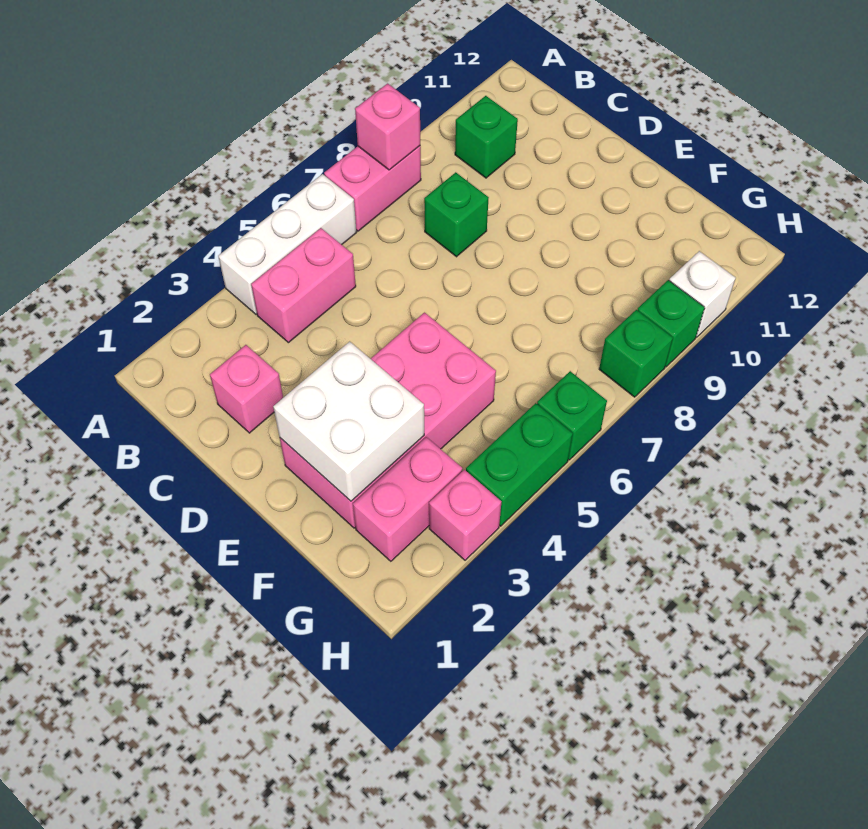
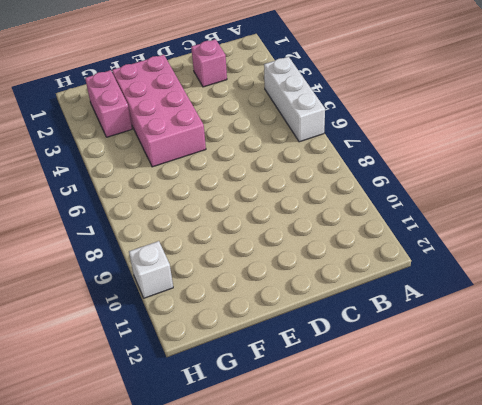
none -> pink 1x2 brick [324,146,421,231]
none -> pink 1x2 brick [251,228,356,343]
none -> green 1x1 brick [455,96,518,178]

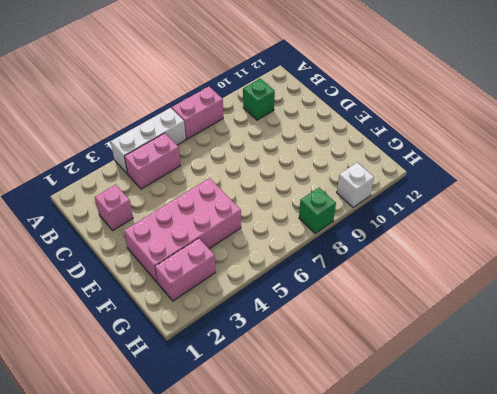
none -> green 1x1 brick [424,172,489,257]
none -> pink 1x1 brick [429,470,501,560]
none -> green 1x2 brick [466,403,573,526]

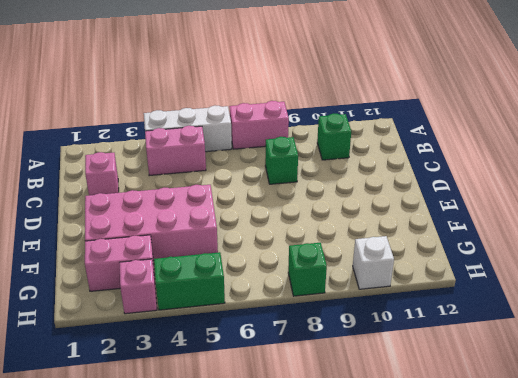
none -> green 1x1 brick [537,371,607,460]
none -> green 1x1 brick [638,280,705,367]
none -> pink 1x1 brick [355,84,420,170]

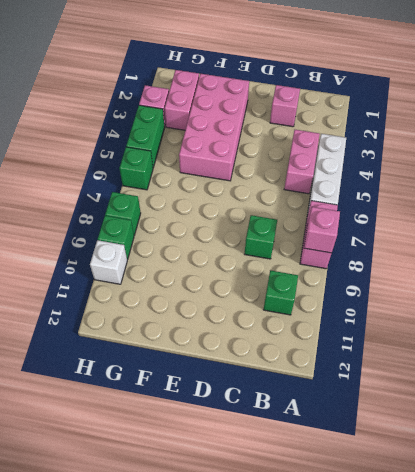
none -> white 2x2 brick [273,341,424,501]

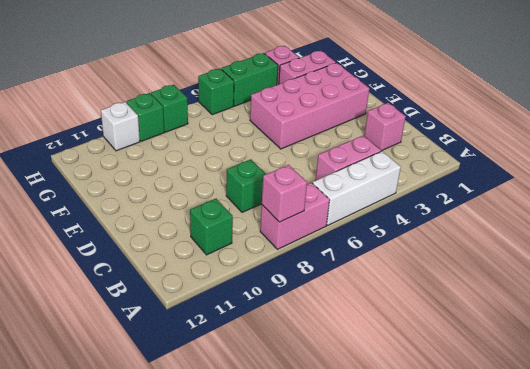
none -> white 2x2 brick [273,341,424,501]

